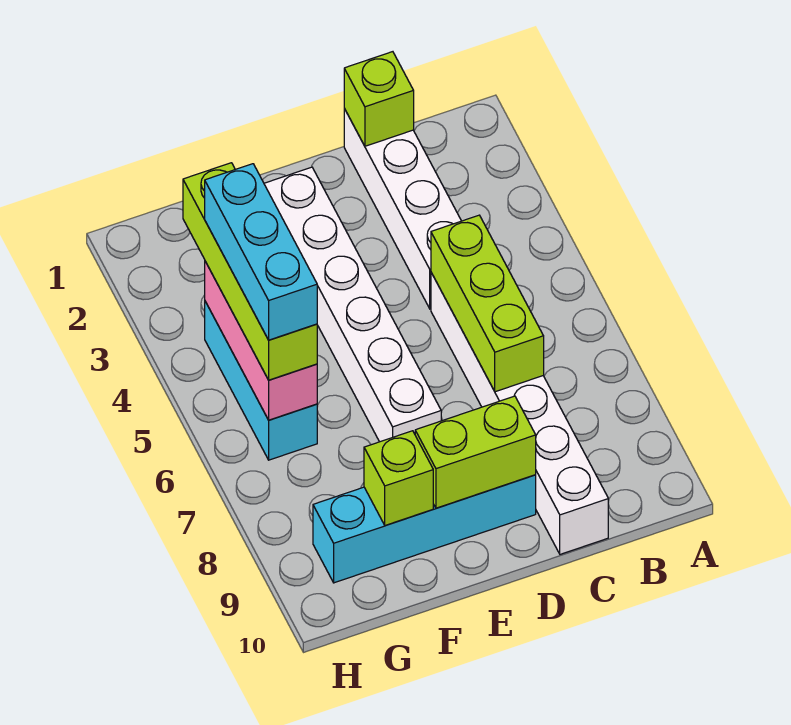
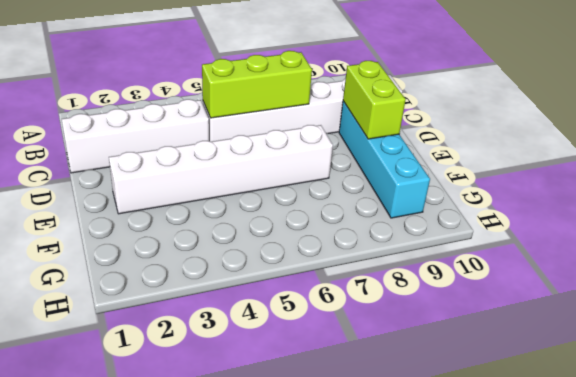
none -> cyan 1x3 brick [205,302,317,460]
none -> lime 1x1 brick [344,52,414,146]
none -> lime 1x1 brick [364,431,433,525]

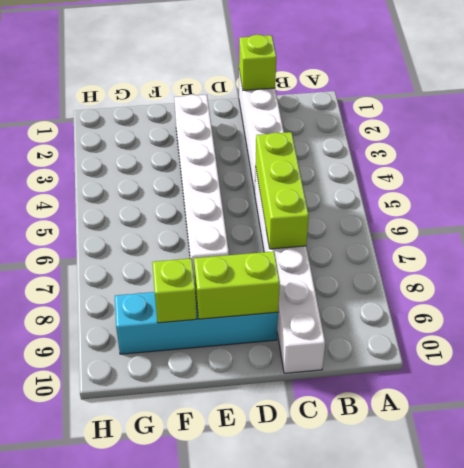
none -> cyan 1x3 brick [205,302,317,460]
none -> pink 1x3 brick [205,261,317,420]
none -> lime 1x4 brick [183,163,317,380]

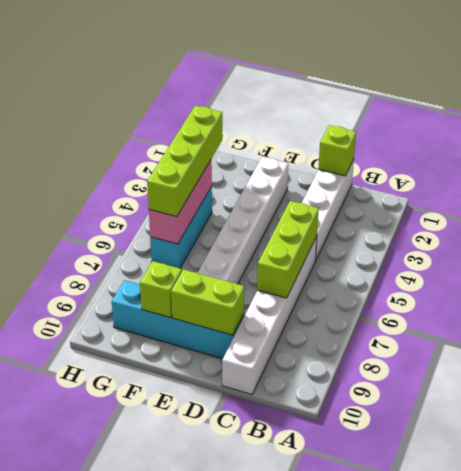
none -> cyan 1x3 brick [205,164,317,340]

